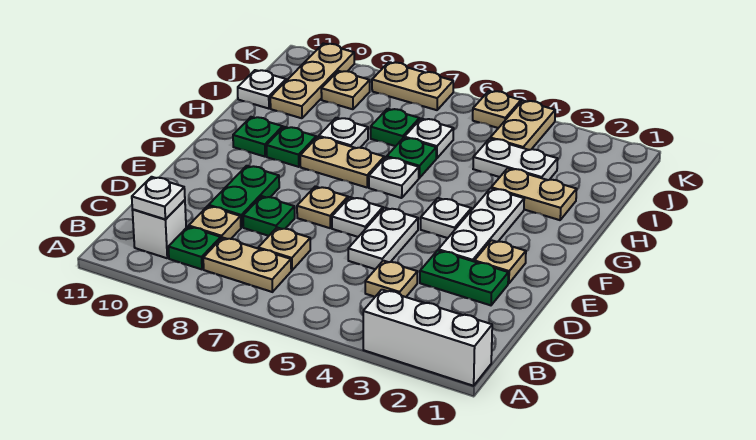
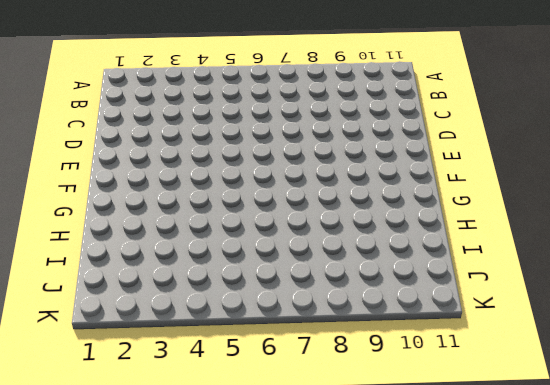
none -> white 1x3 brick [363,290,492,386]
none -> tan 1x2 plate [203,238,291,292]
none -> green 1x1 plate [168,227,221,269]
none -> white 1x1 brick [132,200,186,258]

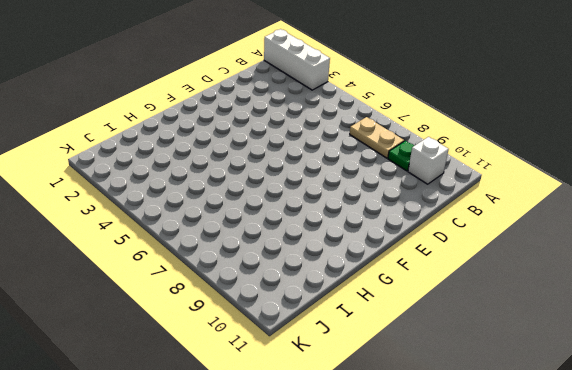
none -> tan 1x1 plate [365,261,417,297]
none -> tan 1x1 plate [258,228,310,270]
none -> tan 1x1 plate [189,206,241,239]
none -> green 1x2 plate [420,250,508,305]

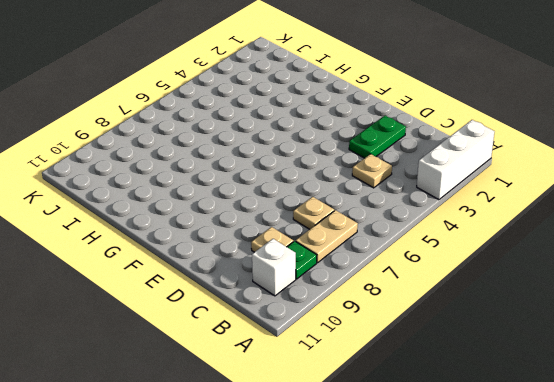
none -> white 1x2 plate [348,208,418,269]
none -> green 1x1 plate [243,196,295,236]
none -> green 1x2 plate [209,166,279,227]
none -> tan 1x1 plate [475,240,526,284]

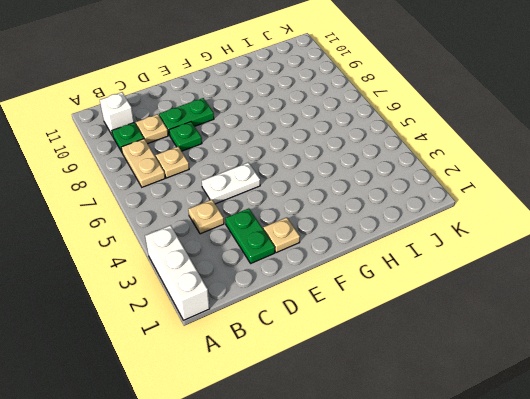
none -> white 1x3 plate [438,188,524,262]
none -> white 1x1 plate [332,197,383,237]
none -> tan 1x1 plate [297,187,348,228]
none -> white 1x1 plate [421,198,471,238]

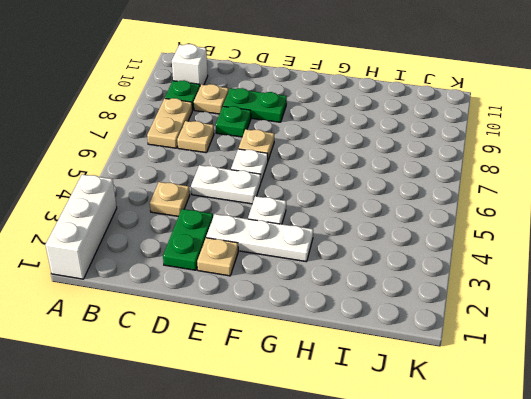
none -> white 1x1 plate [369,157,419,198]
none -> tan 1x2 plate [300,137,384,187]
none -> green 1x1 plate [267,127,316,167]
none -> green 1x1 plate [233,117,283,157]

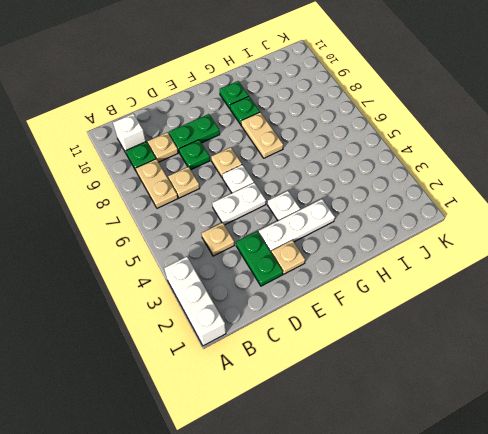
none -> white 1x1 plate [369,157,419,198]
none -> tan 1x2 plate [491,168,577,220]
none -> green 1x1 plate [387,138,436,178]
none -> white 1x1 plate [319,118,368,148]

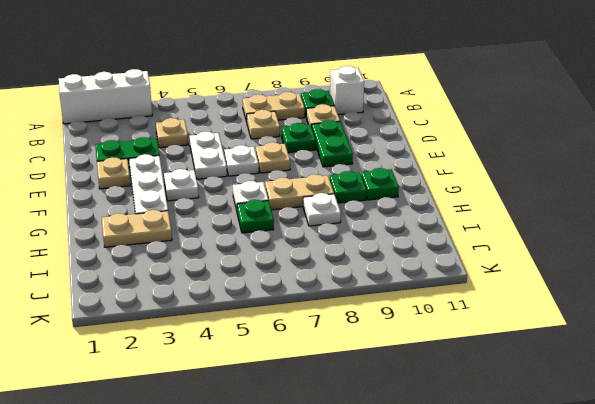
none -> white 1x2 plate [473,139,558,180]
none -> white 1x1 plate [405,119,454,158]
none -> green 1x1 plate [371,109,419,146]
none -> tan 1x3 plate [270,43,354,118]

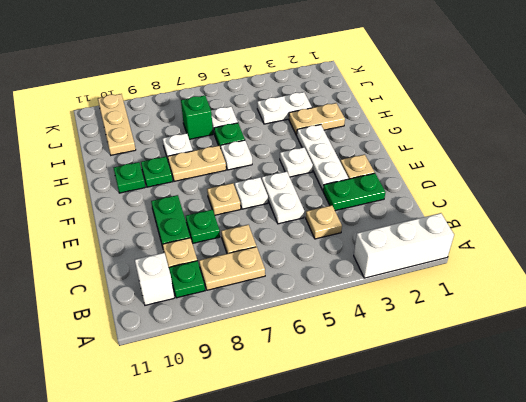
green 1x1 brick [181,96,213,139] -> green 1x1 plate [371,109,419,146]
none -> white 1x1 plate [238,70,286,109]
none -> tan 1x2 plate [490,101,555,150]
none -> tan 1x1 plate [321,71,370,109]
none -> tan 1x1 plate [473,91,521,128]

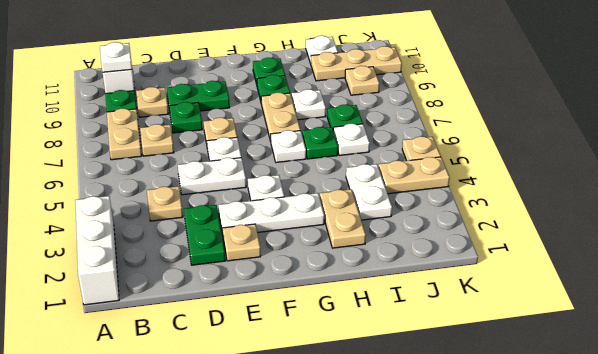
none -> tan 1x2 plate [372,62,453,110]

